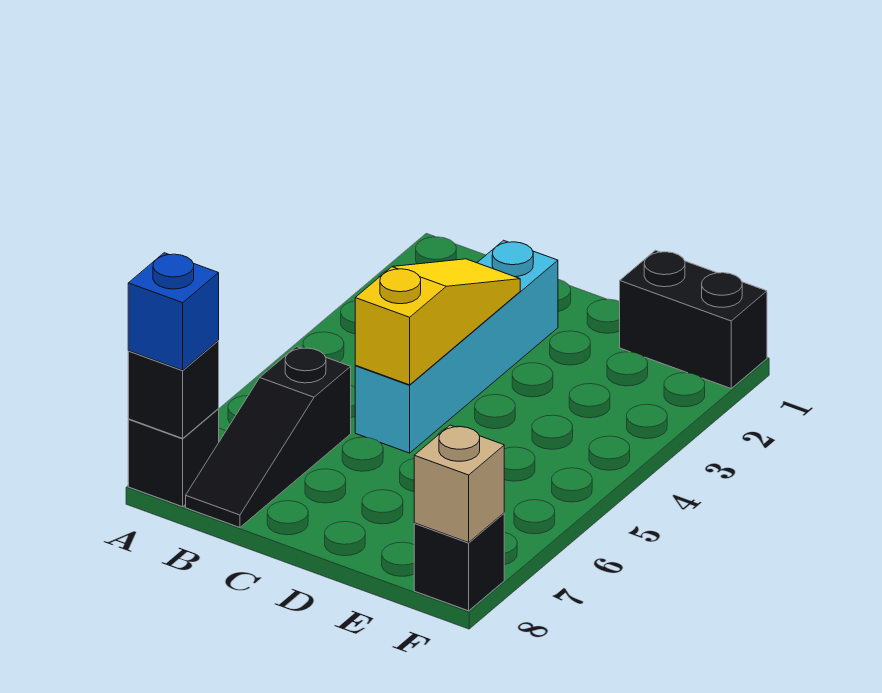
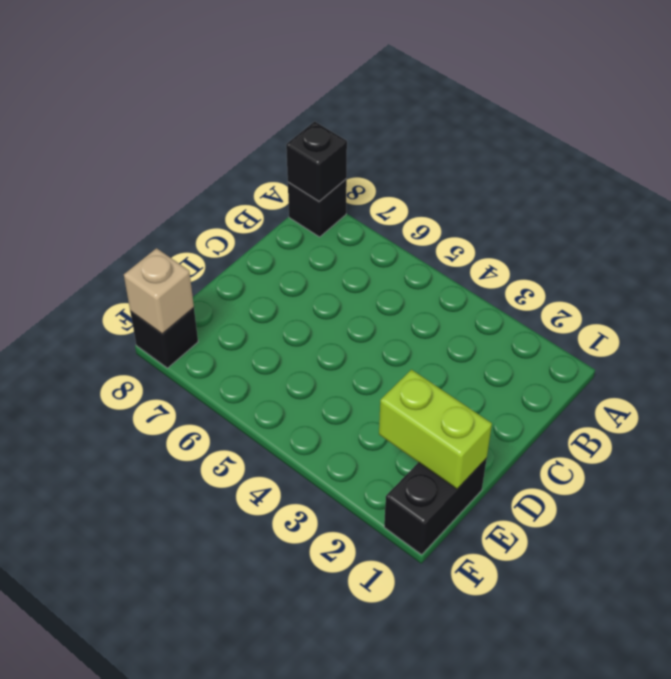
lime 1x2 brick [379,370,492,489] -> none
none -> black 1x3 slope [186,347,351,528]
none -> cyan 1x4 brick [355,240,558,453]

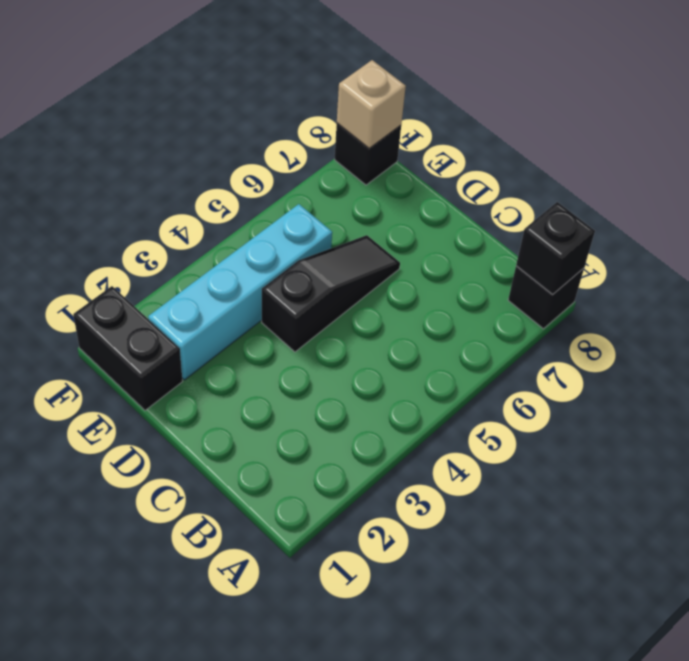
black 1x3 slope [262,235,400,352] -> black 1x3 slope moved to [186,347,351,528]
cyan 1x4 brick [148,204,332,380] -> cyan 1x4 brick moved to [355,240,558,453]
none -> yellow 1x3 slope [355,259,520,385]
none -> blue 1x1 brick [128,253,219,370]

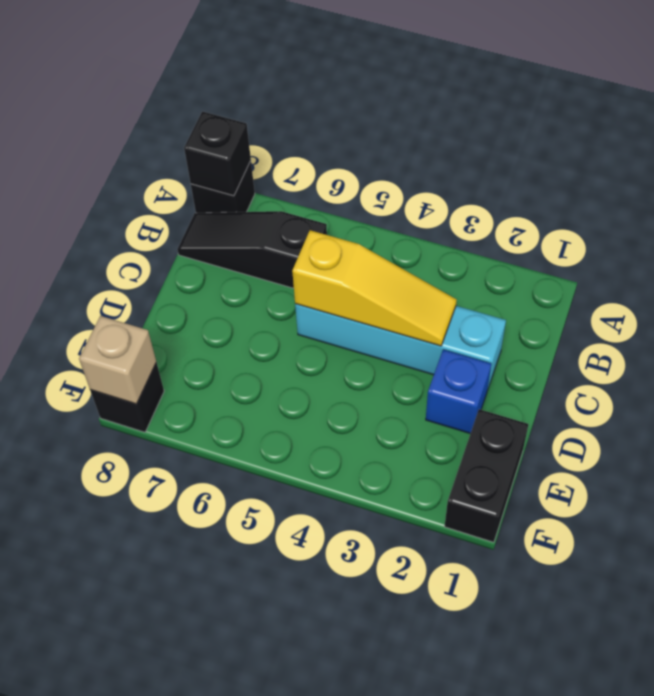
blue 1x1 brick [426,349,491,434] -> blue 1x1 brick moved to [128,253,219,370]

